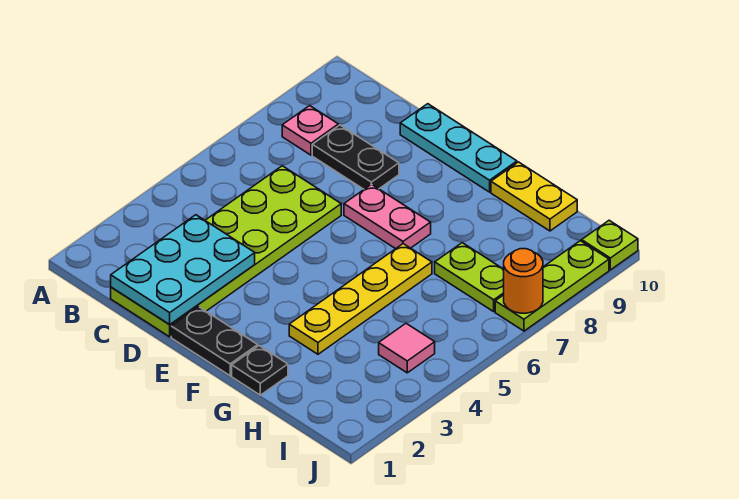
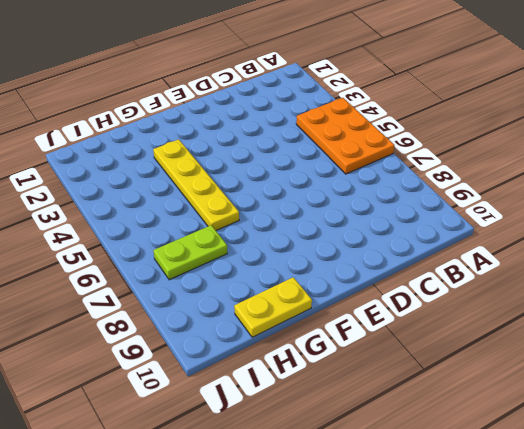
orange 2x3 plate [296,98,394,174] -> none
none -> pink 1x1 plate [282,106,338,155]
none -> lime 2x6 plate [111,166,341,337]
none -> black 1x2 plate [312,125,399,189]

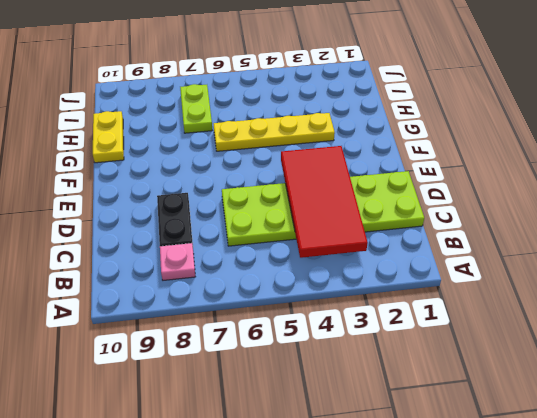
red 2x4 tile [281,146,368,258] -> cyan 2x3 plate [111,215,255,325]
none -> cyan 1x3 plate [400,104,517,192]
none -> black 1x2 plate [171,307,258,376]
none -> pink 1x2 plate [344,184,431,249]

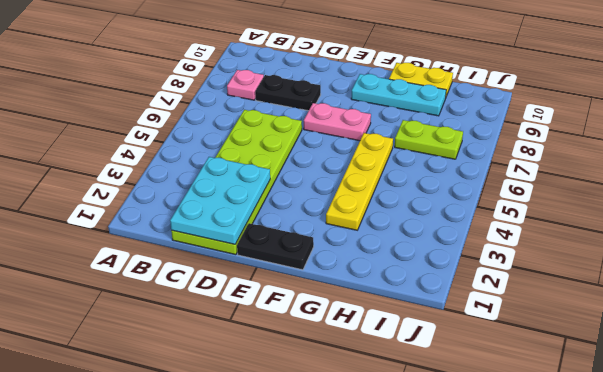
cyan 1x3 plate [351,74,446,116] -> cyan 1x3 plate moved to [400,104,517,192]
none -> black 1x1 plate [232,346,288,395]
none -> pink 1x1 tile [379,324,435,373]
none -> lime 1x3 plate [495,241,609,331]

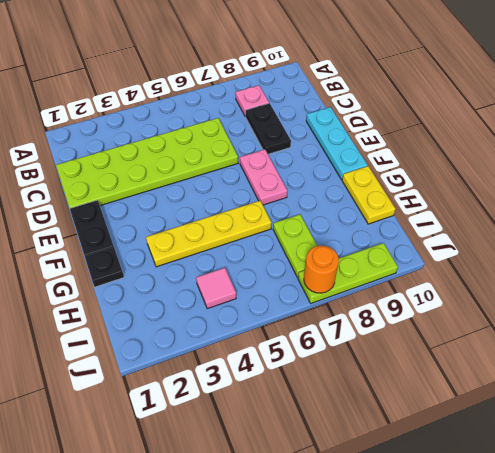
none -> lime 1x1 plate [582,220,638,270]
none -> cyan 2x3 plate [111,215,255,325]

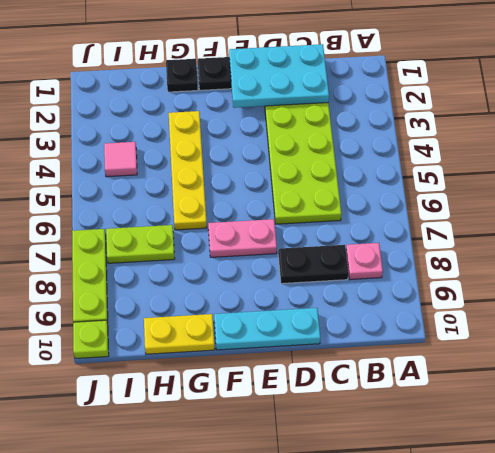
cyan 2x3 plate [229,44,329,108] -> cyan 2x3 plate turned to [111,215,255,325]
none -> orange 1x1 round brick [504,249,543,313]

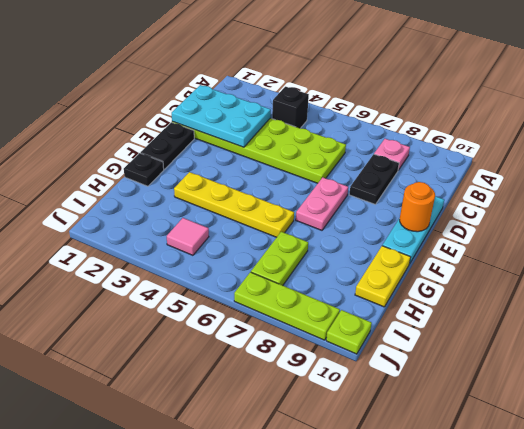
black 1x1 brick [272,87,309,128] -> none
orange 1x1 round brick [400,182,435,232] -> orange 1x1 round brick moved to [504,249,543,313]

